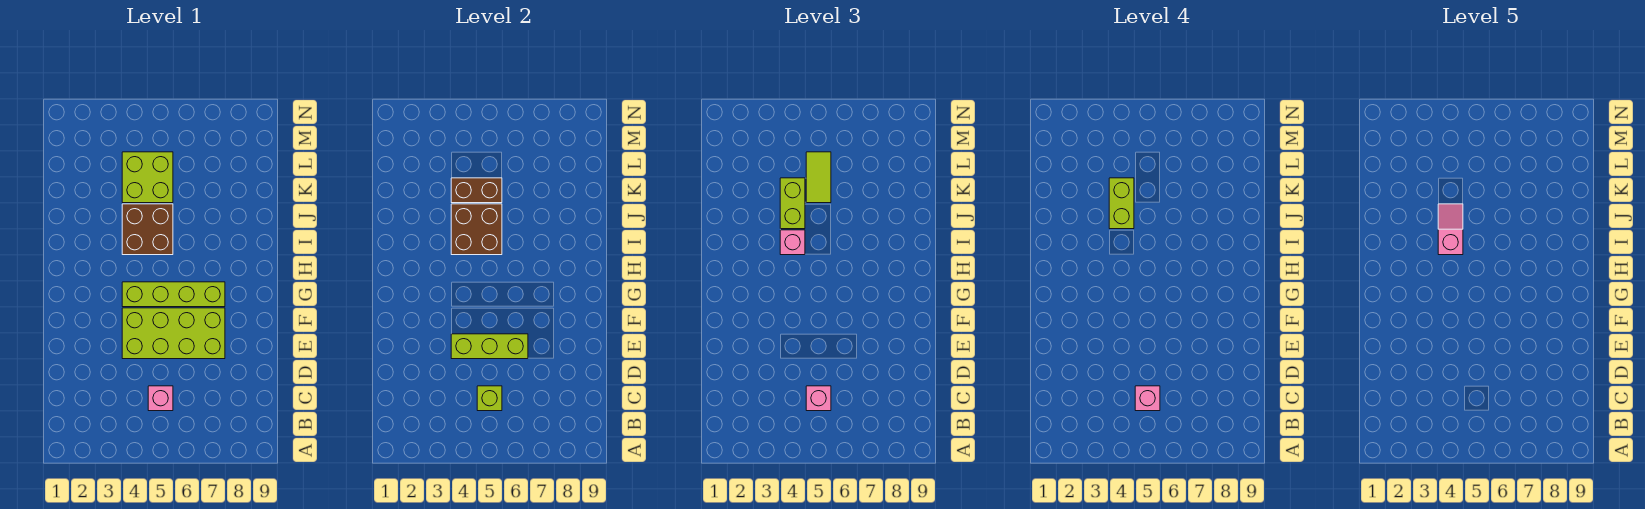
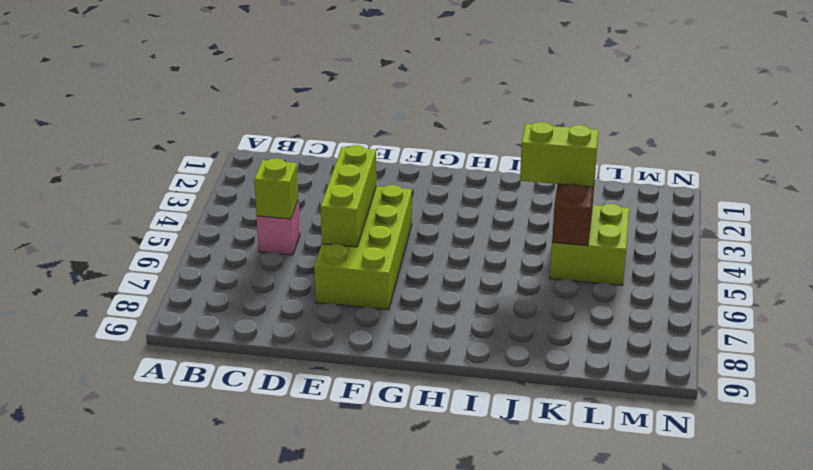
none -> lime 1x4 brick [122,282,225,307]
none -> brown 2x2 brick [122,204,173,255]
none -> brown 2x2 brick [451,204,502,255]

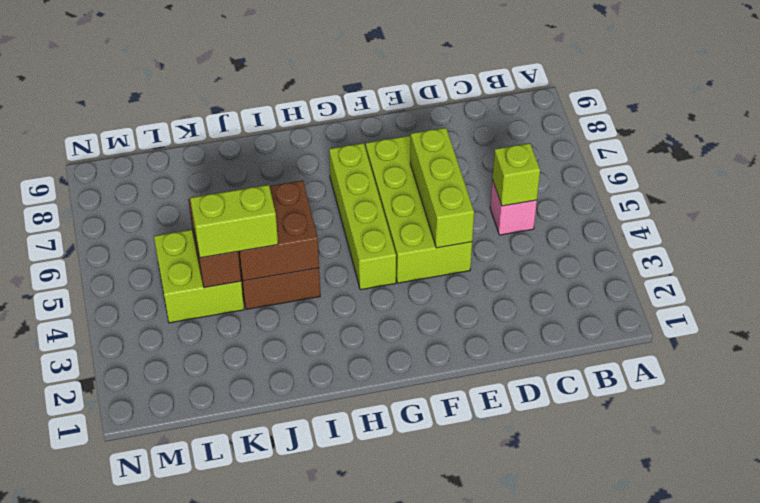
none -> pink 1x1 brick [806,386,831,411]
none -> pink 1x1 brick [780,230,805,255]
none -> lime 1x2 tile [806,152,831,203]

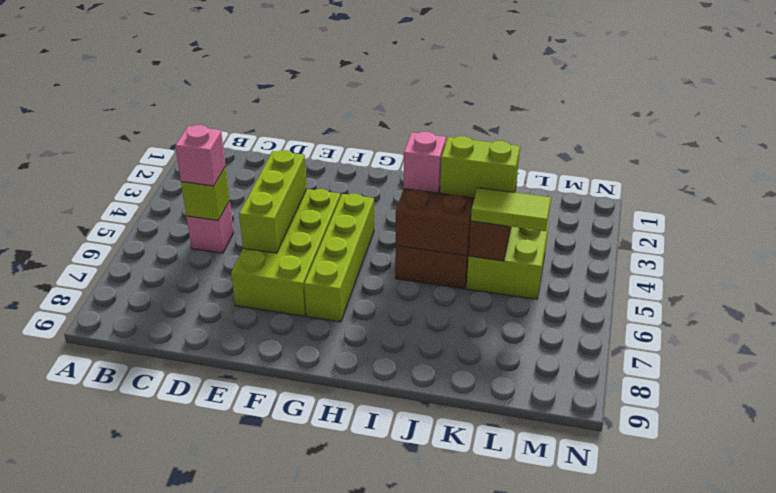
none -> pink 1x1 brick [1135,386,1160,411]
none -> lime 1x2 brick [1109,178,1134,229]
none -> pink 1x2 slope [1438,204,1463,255]

